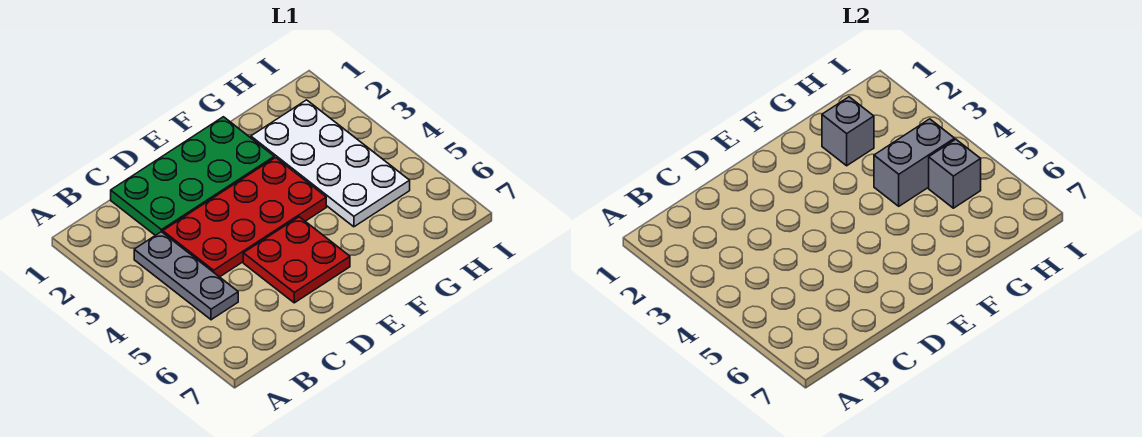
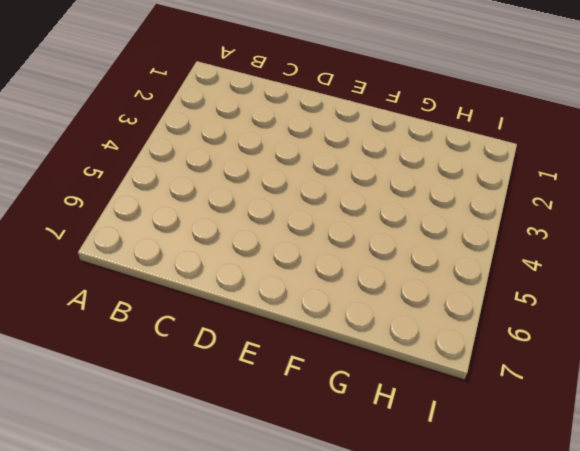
none -> grey 1x3 plate [134,232,238,320]
none -> green 2x4 plate [111,117,274,235]

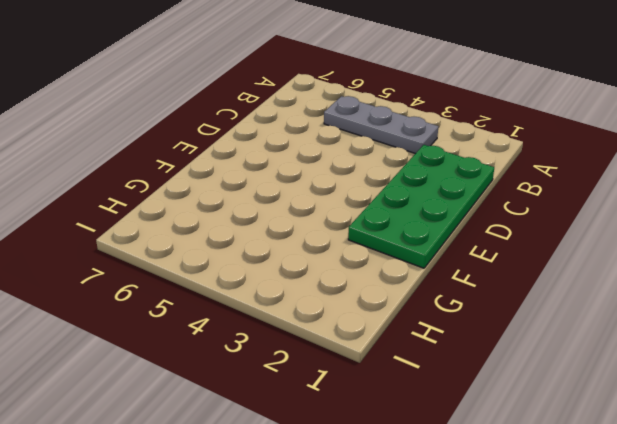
none -> red 2x4 plate [163,158,326,277]
none -> red 2x2 plate [243,217,350,303]

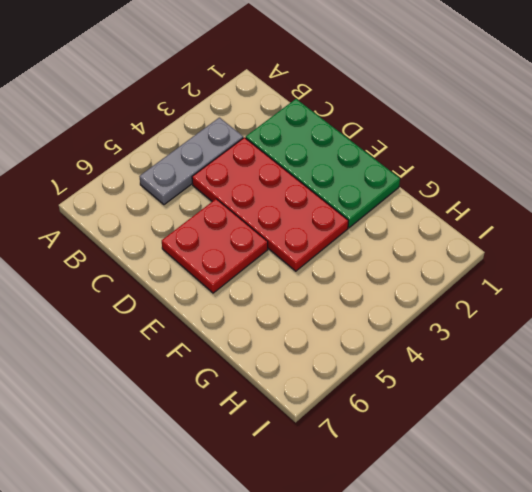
none -> white 2x4 plate [251,100,410,227]
none -> grey 1x1 brick [822,97,874,166]

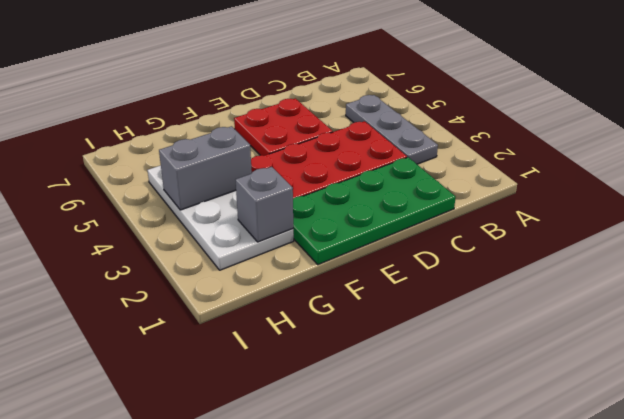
none -> grey 1x1 brick [929,139,981,208]

